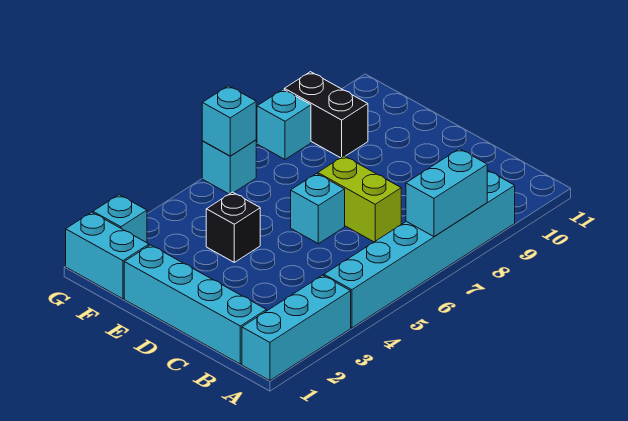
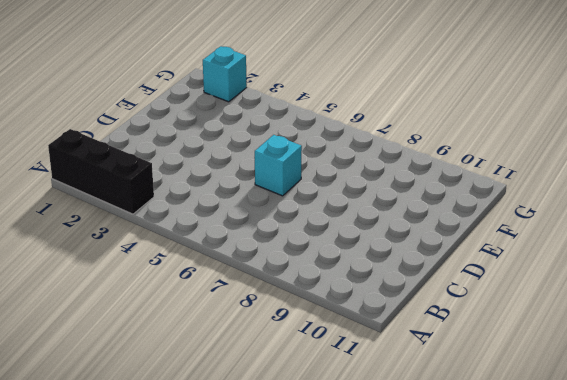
black 1x3 brick [48,129,154,214] -> cyan 1x3 brick [242,275,351,381]
none -> cyan 1x6 brick [324,170,515,328]
none -> cyan 1x4 brick [124,245,267,364]
none -> lime 1x2 brick [318,156,401,242]

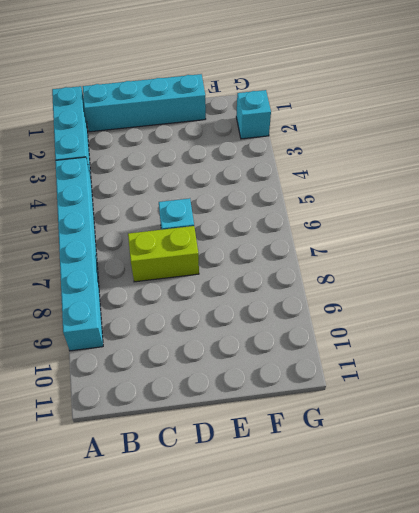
none -> black 1x1 brick [206,192,260,262]
none -> cyan 1x2 brick [66,212,149,299]
none -> black 1x2 brick [284,72,368,158]

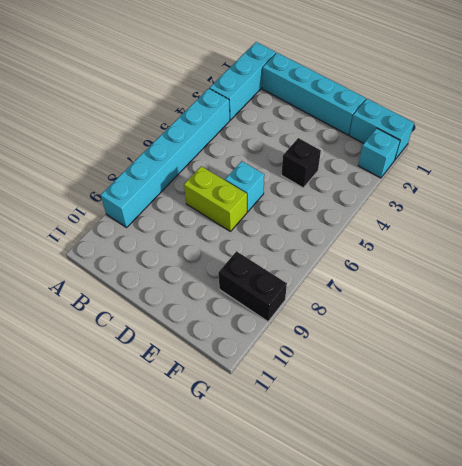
none -> cyan 1x1 brick [202,140,256,194]
none -> cyan 1x1 brick [257,89,311,159]
none -> cyan 1x2 brick [406,149,487,237]

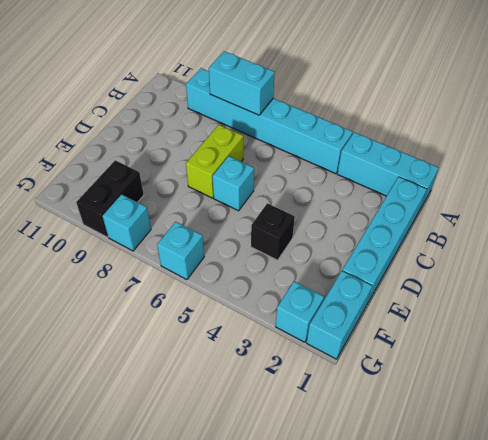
none -> cyan 1x1 brick [202,86,256,156]

